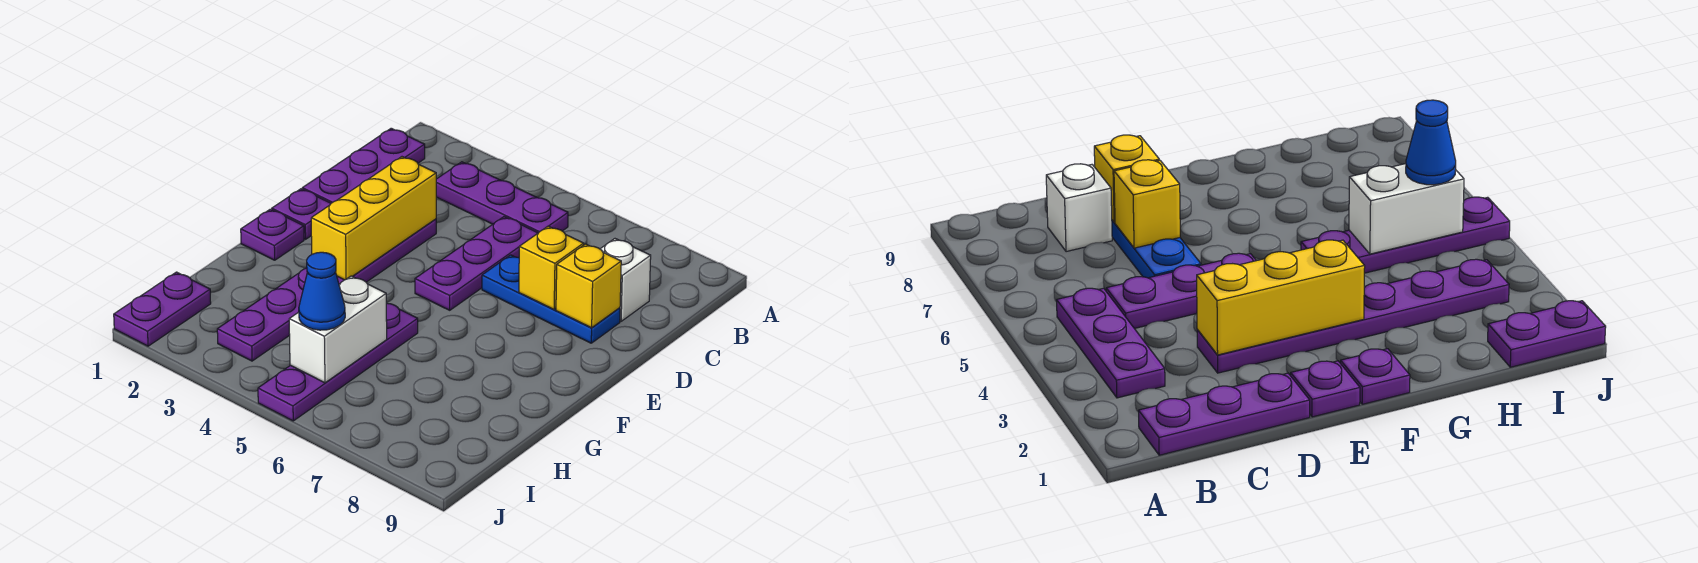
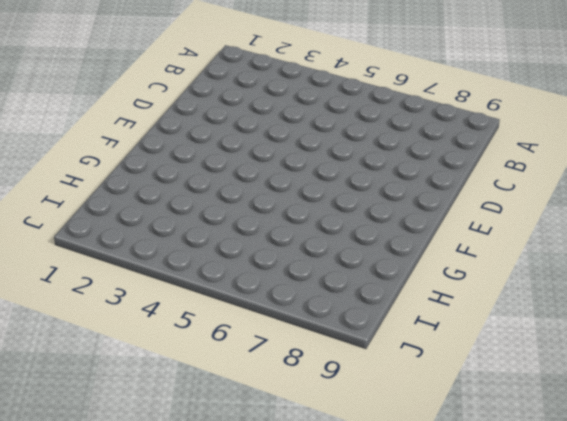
none -> purple 1x3 plate [302,128,425,203]
none -> purple 1x3 plate [436,162,568,233]
none -> purple 1x3 plate [415,217,538,310]

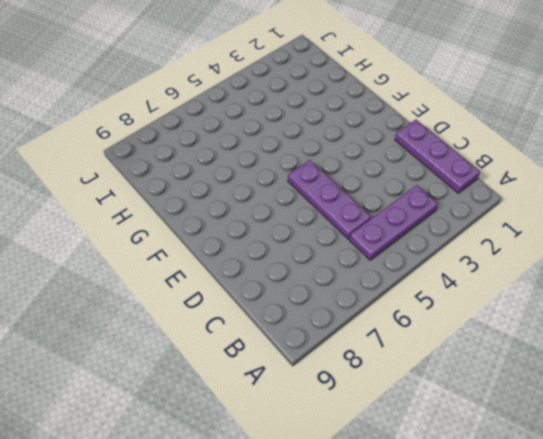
none -> white 1x1 brick [601,239,651,321]
none -> purple 1x6 plate [217,219,436,361]
none -> blue 1x3 plate [482,255,620,343]

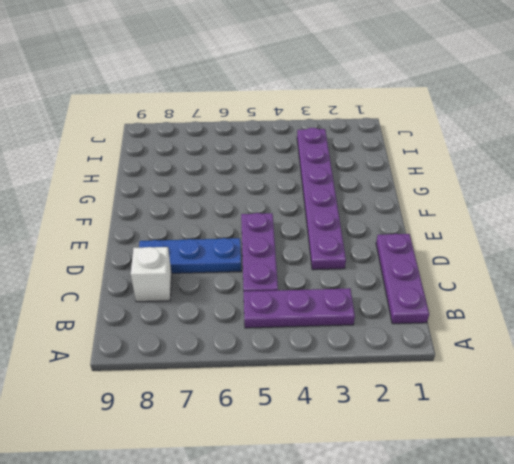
none -> purple 1x1 plate [272,189,331,239]
none -> purple 1x1 plate [241,209,304,260]
none -> purple 1x4 plate [258,303,418,421]

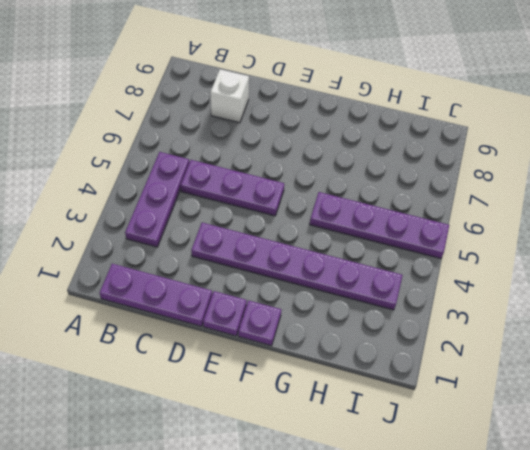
none -> blue 1x3 plate [482,255,620,343]
none -> purple 1x2 plate [114,272,211,346]
none -> yellow 1x3 brick [311,157,436,280]

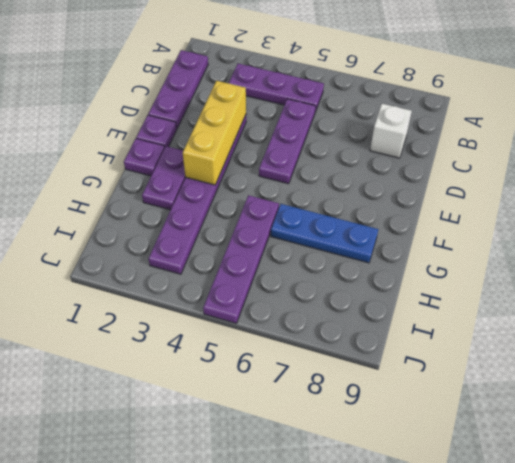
purple 1x2 plate [142,146,185,210] -> purple 1x2 plate moved to [114,272,211,346]
blue 1x3 plate [271,204,378,263] -> blue 1x3 plate moved to [482,255,620,343]
none -> yellow 1x1 brick [519,226,584,309]
none -> yellow 1x1 brick [556,244,621,328]
none -> white 1x2 brick [289,276,387,383]

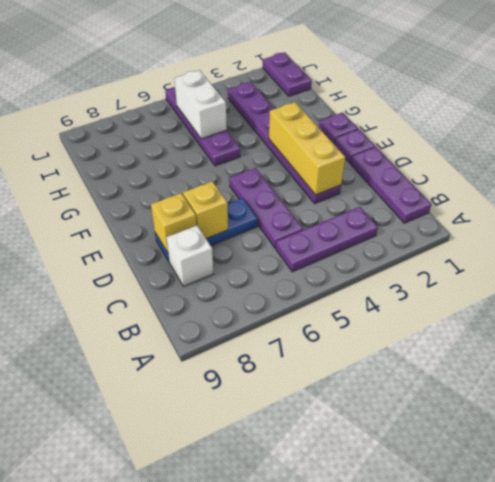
none -> blue 1x1 cone [299,252,345,330]

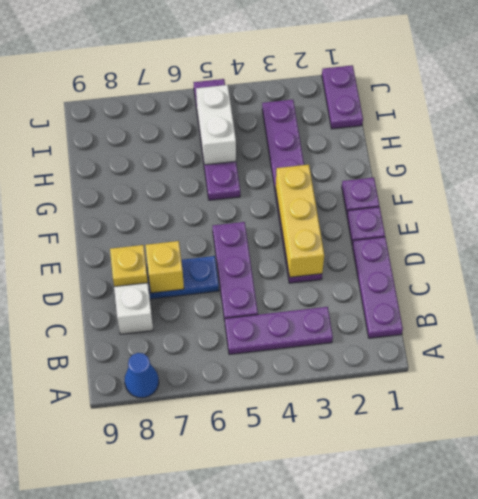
blue 1x1 cone [125,353,159,398] -> blue 1x1 cone moved to [299,252,345,330]

